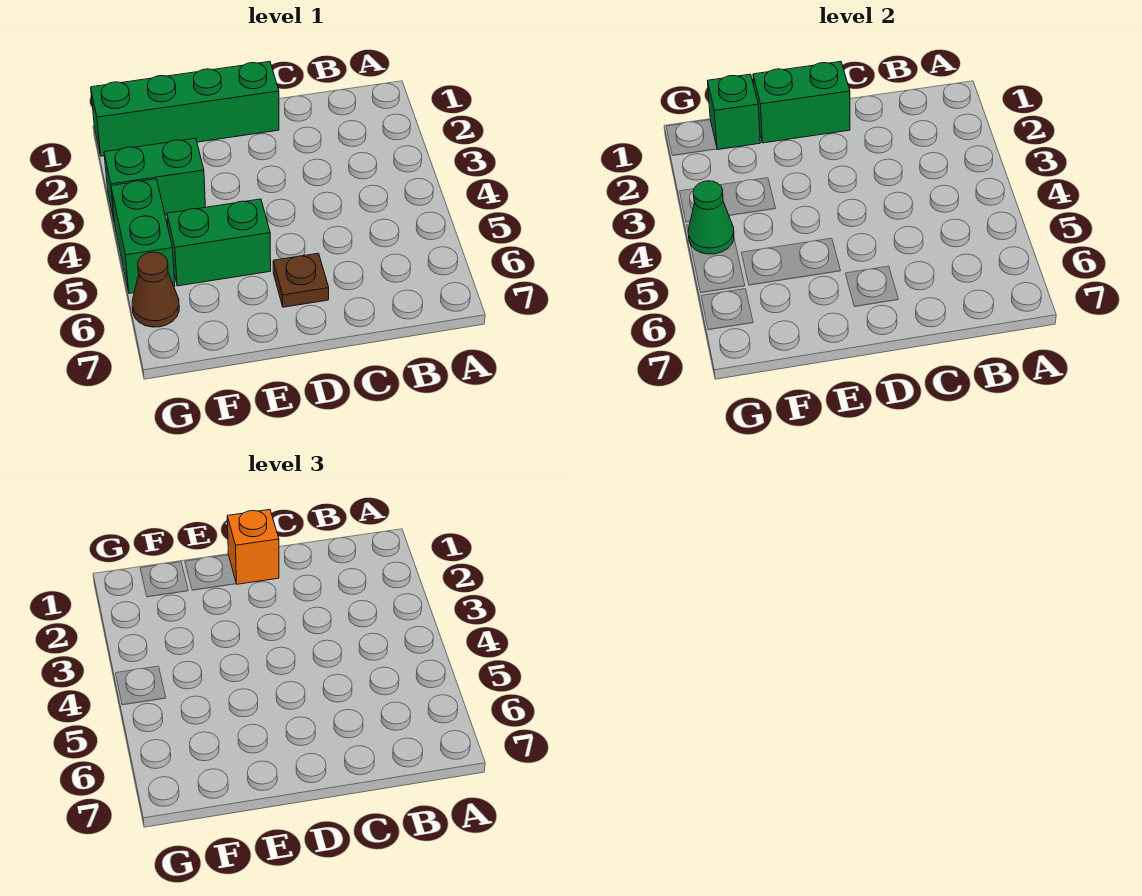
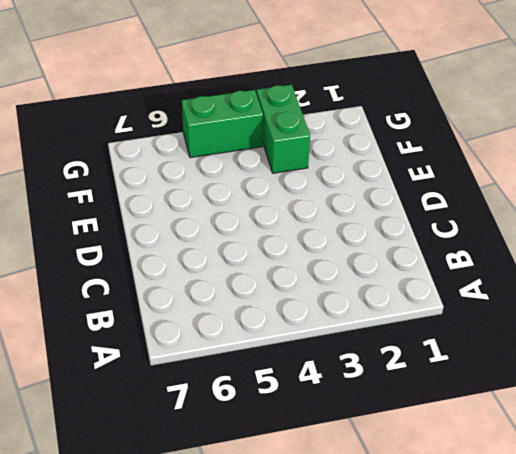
none -> green 1x4 brick [91,62,279,156]
none -> brown 1x1 plate [273,253,329,307]

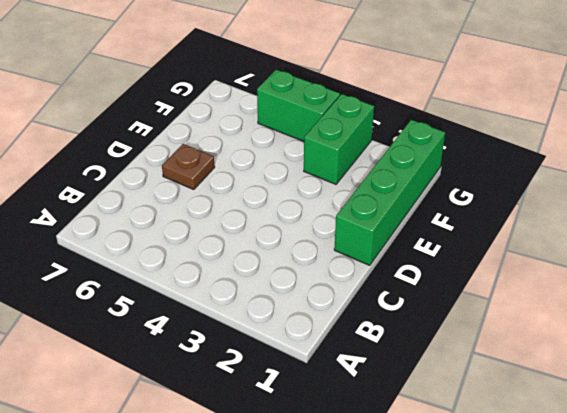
none -> green 1x2 brick [167,199,271,286]
none -> brown 1x1 cone [132,252,179,327]

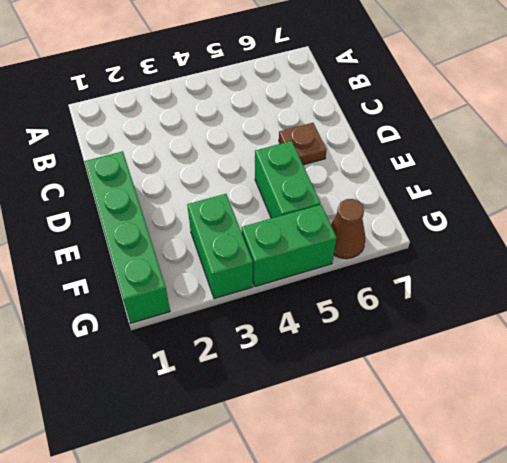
none -> green 1x2 brick [753,62,850,143]
none -> green 1x1 brick [708,74,760,150]

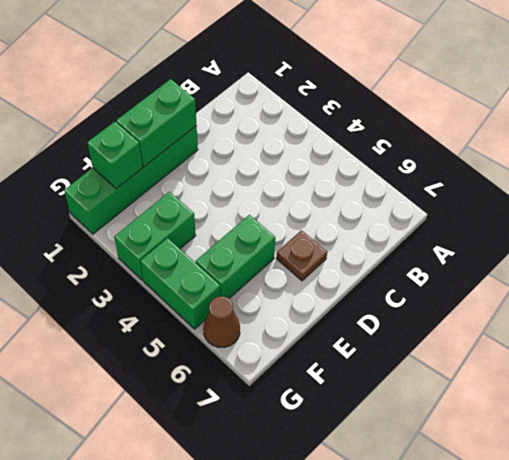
none -> green 1x1 cone [688,181,734,254]
none -> orange 1x1 brick [227,510,279,584]

